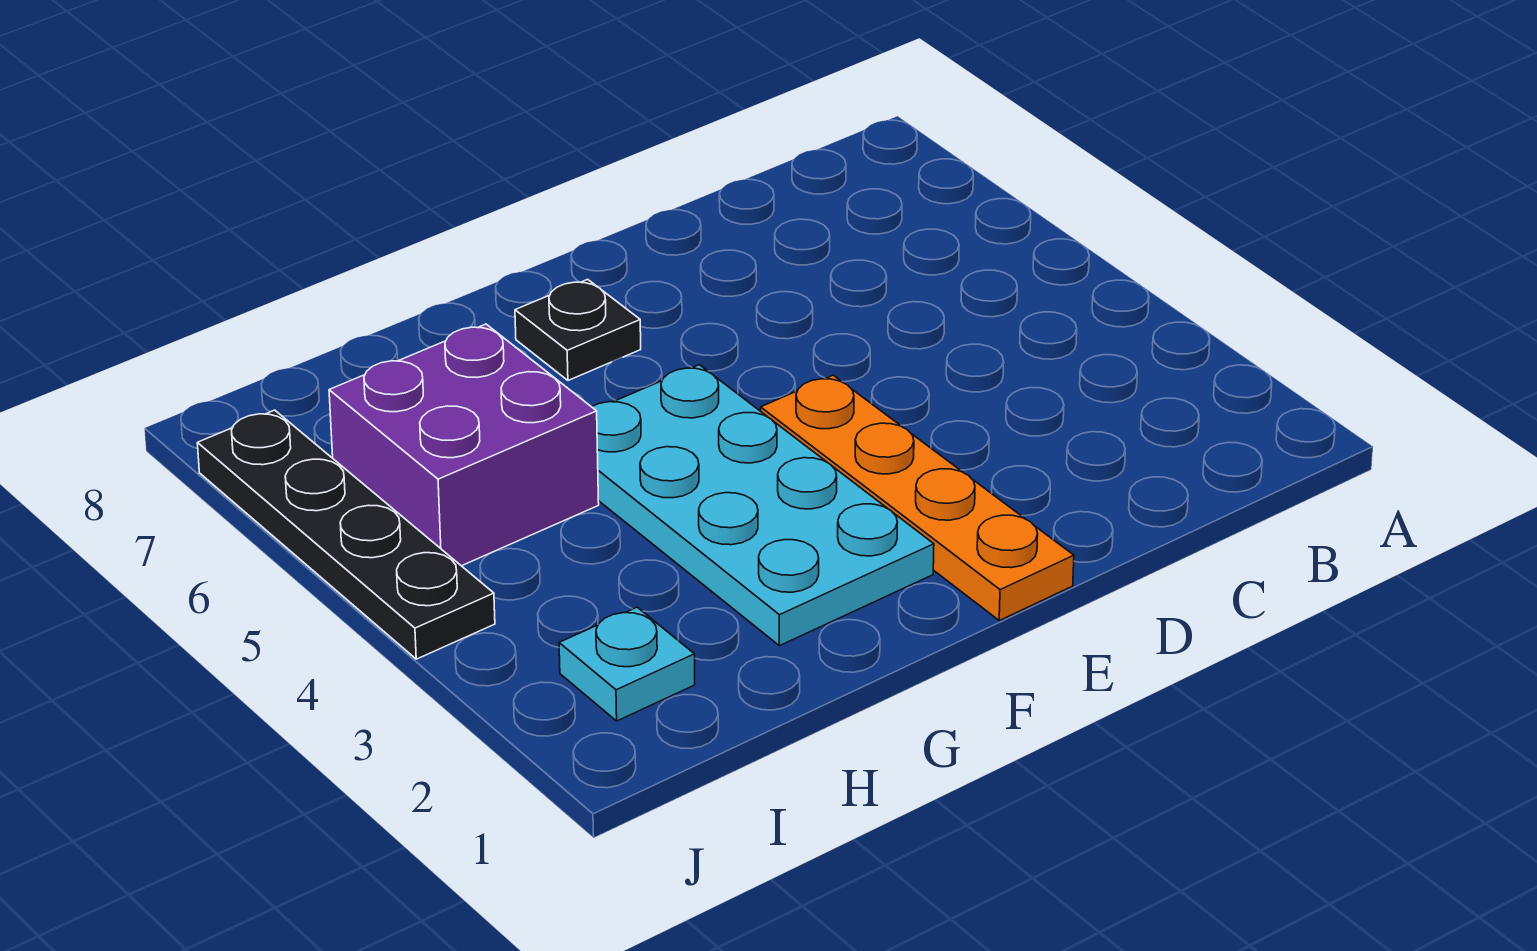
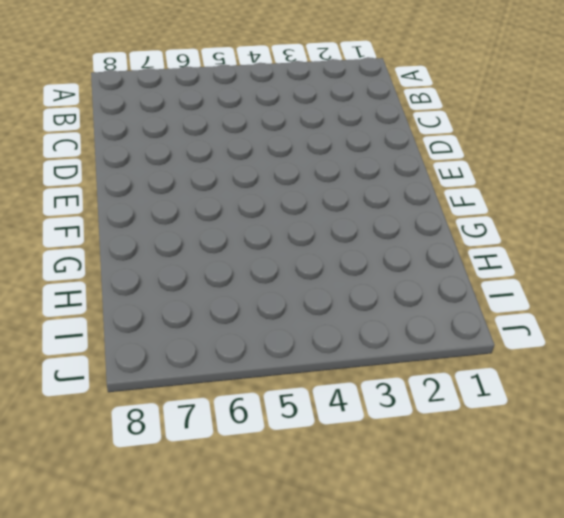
none -> orange 1x4 plate [761,375,1074,620]
none -> cyan 2x4 plate [592,365,934,646]

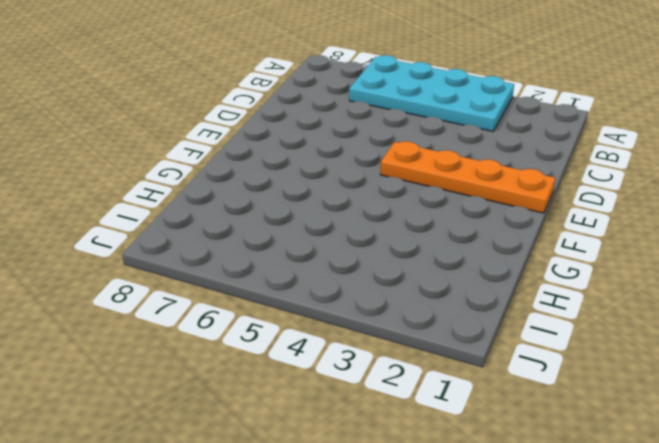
cyan 2x4 plate [349,55,514,131] -> cyan 2x4 plate moved to [592,365,934,646]
none -> black 1x1 plate [515,279,641,380]
none -> purple 2x2 brick [329,324,599,566]

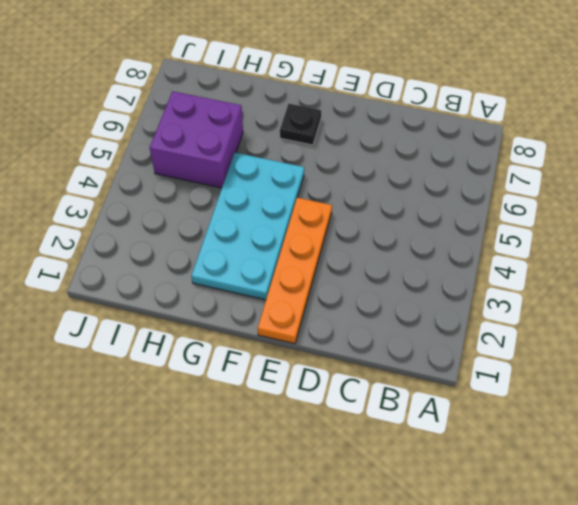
none -> cyan 1x1 plate [559,607,695,721]
none -> black 1x4 plate [197,410,495,659]

